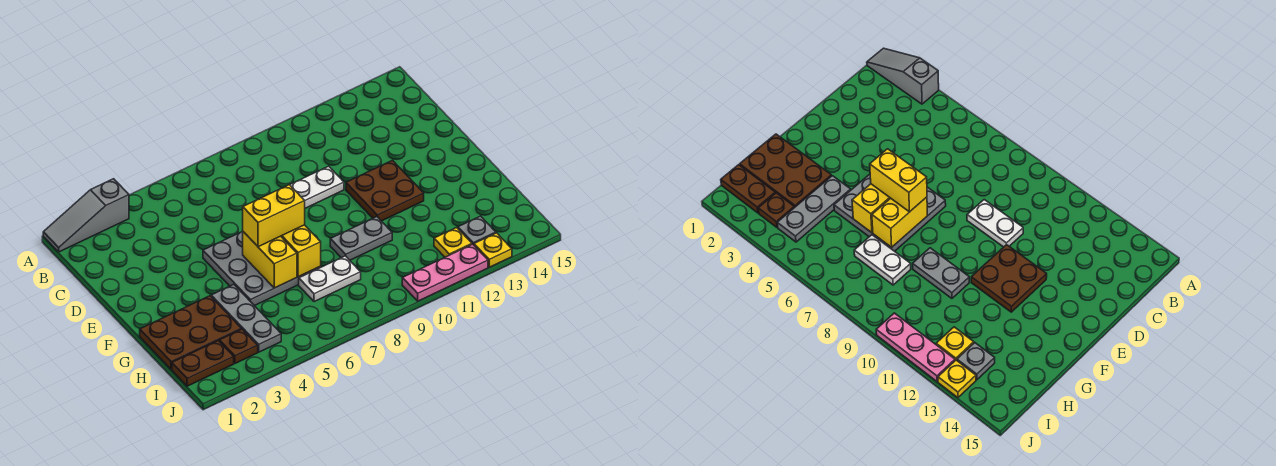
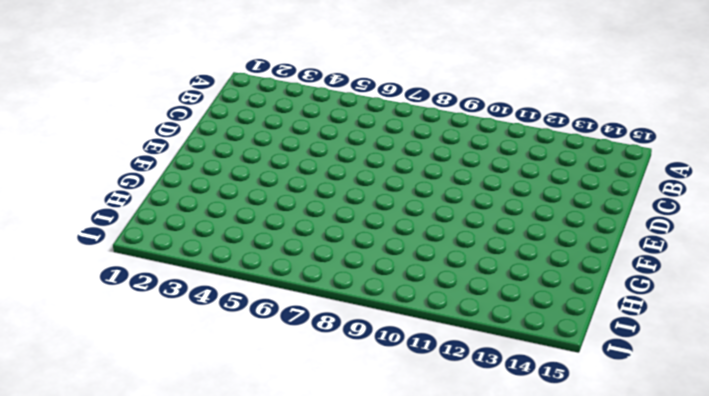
none -> grey 1x3 slope [43,179,129,252]
none -> white 1x2 plate [290,166,344,208]
none -> grey 3x3 plate [203,232,321,306]

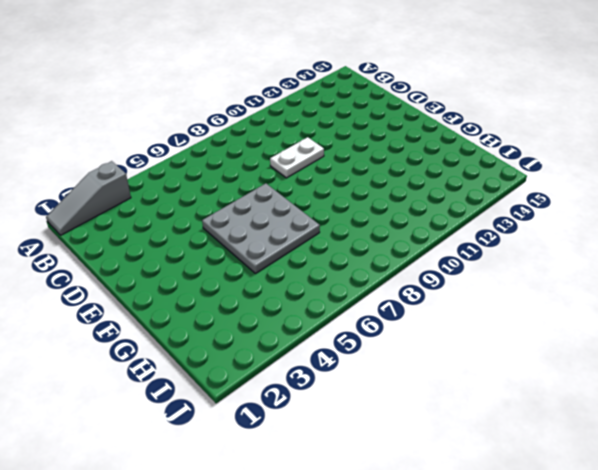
none -> brown 2x2 plate [346,160,424,221]
none -> brown 2x3 plate [140,296,241,369]
none -> grey 1x3 plate [211,284,281,352]

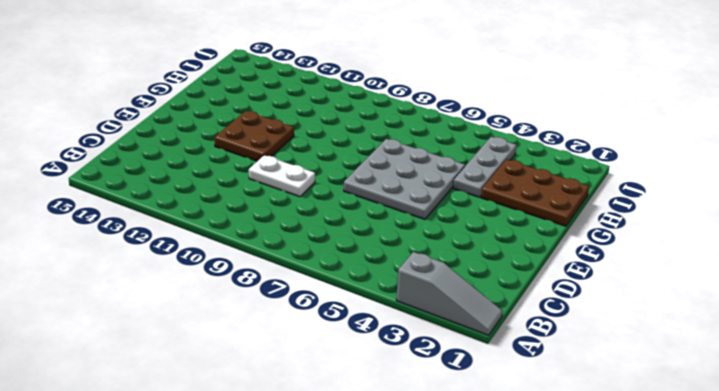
none -> grey 1x2 plate [330,217,392,260]
none -> white 1x2 plate [299,256,361,302]
none -> brown 1x2 plate [172,341,234,386]

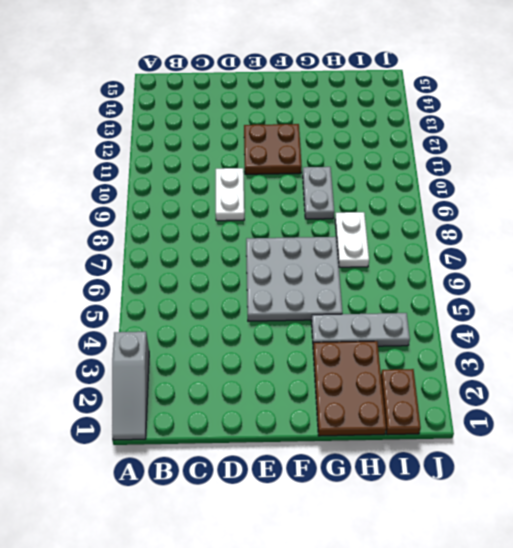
none -> brown 1x1 plate [220,329,258,363]
none -> yellow 1x1 plate [434,228,472,257]
none -> grey 1x1 plate [458,216,496,245]

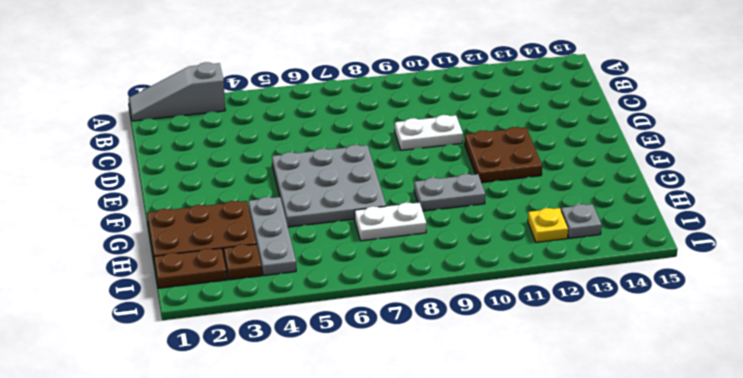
none -> pink 1x3 plate [402,244,488,301]
none -> yellow 1x1 plate [474,233,512,267]
none -> yellow 1x2 brick [243,232,297,288]

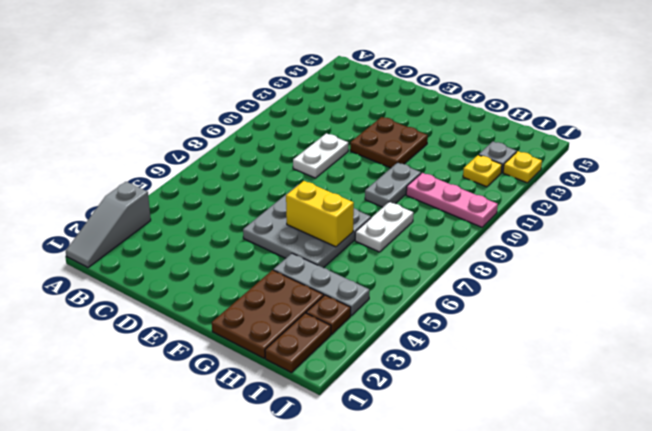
pink 1x3 plate [406,173,498,227] -> pink 1x3 plate turned to [402,244,488,301]
none -> yellow 1x2 brick [281,225,321,277]
none -> yellow 1x2 brick [243,185,305,247]

